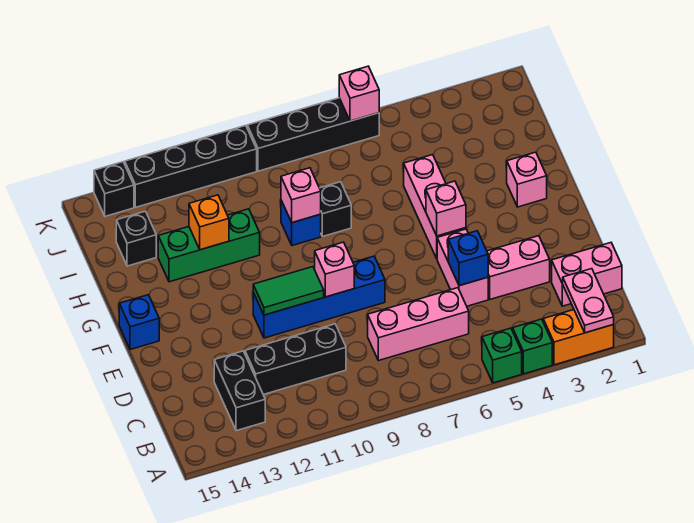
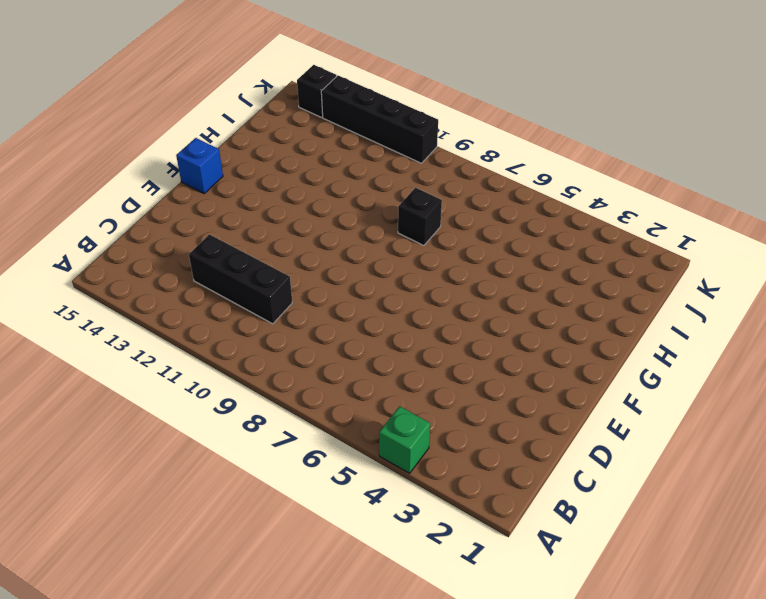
none -> orange 1x2 brick [543,310,614,365]
none -> green 1x1 brick [482,328,522,383]
none -> black 1x2 brick [214,351,265,431]

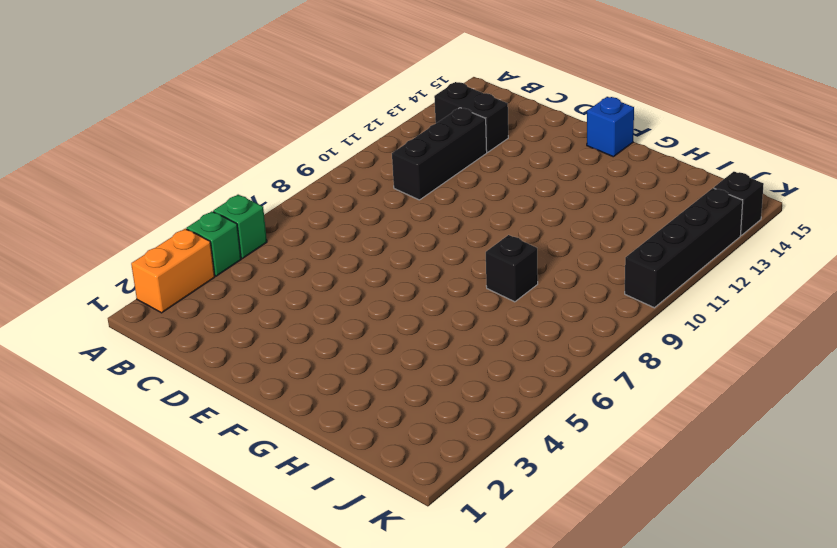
none -> pink 1x2 brick [552,243,622,306]
none -> pink 1x3 brick [368,288,469,361]
none -> pink 1x2 brick [487,236,550,299]

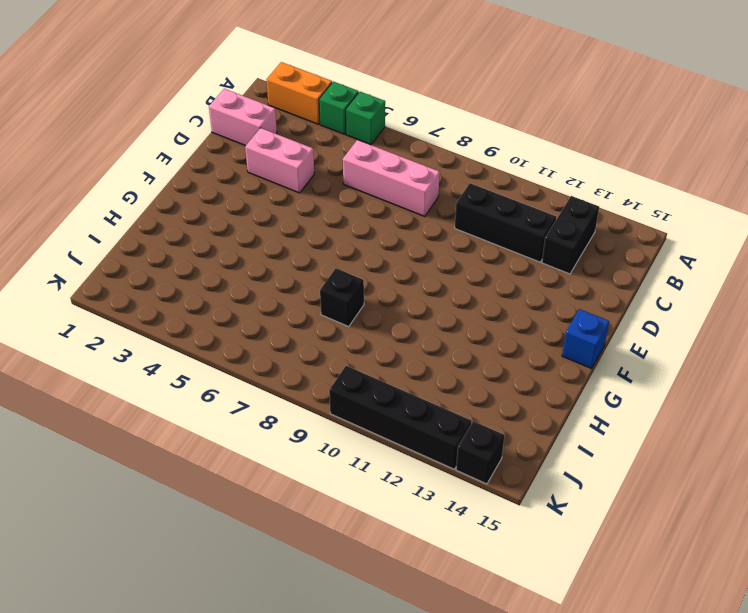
none -> pink 1x2 brick [437,229,488,306]
none -> blue 1x4 brick [253,256,385,338]
none -> pink 1x3 brick [404,155,466,258]

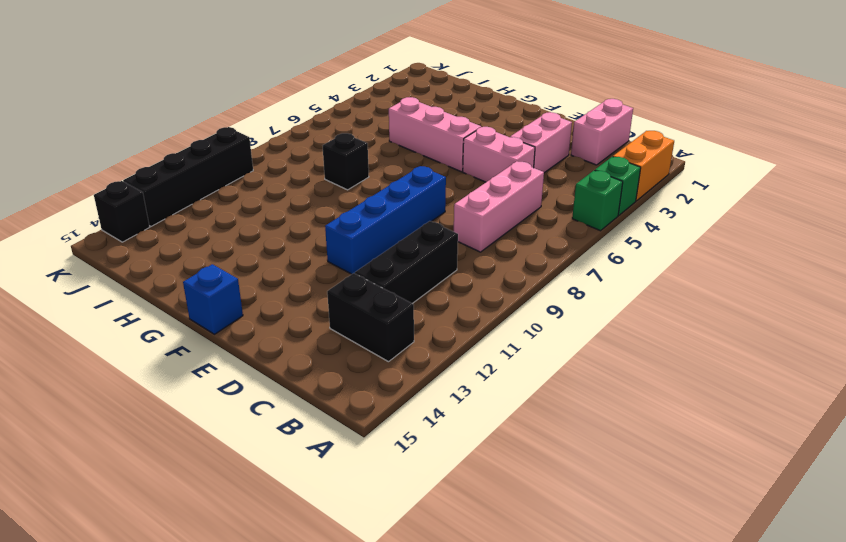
none -> pink 1x1 brick [507,152,547,207]
none -> blue 1x1 brick [281,200,321,245]
none -> green 1x3 brick [158,209,260,282]

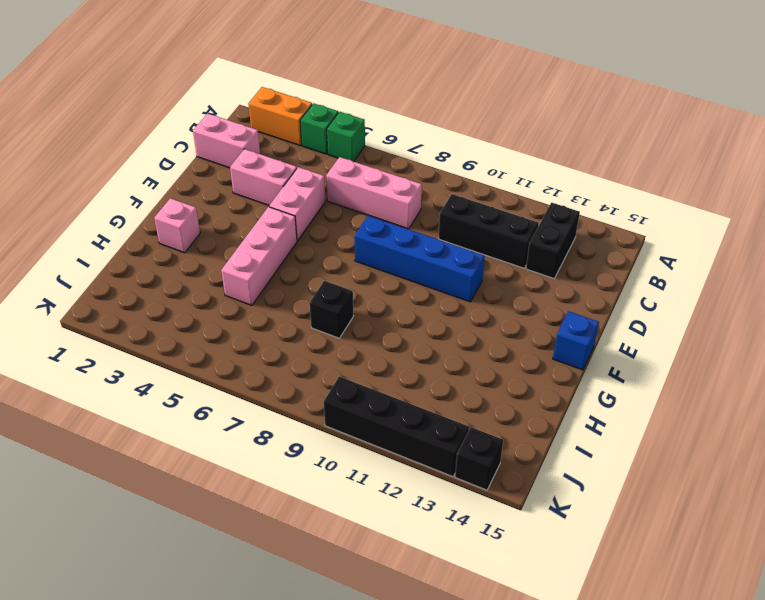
none -> blue 1x1 brick [281,200,321,245]
none -> green 1x3 brick [158,209,260,282]
none -> black 1x1 brick [116,211,156,266]

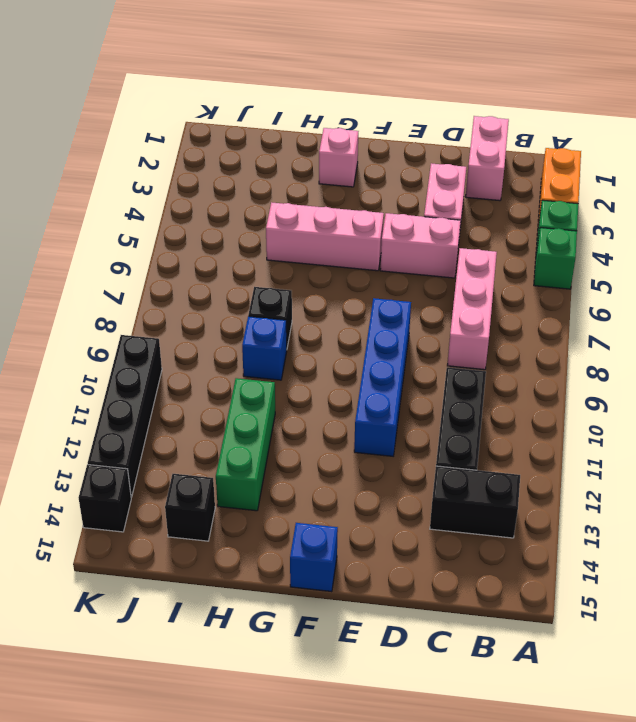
none -> black 1x4 brick [247,98,379,171]
none -> pink 1x2 plate [562,269,614,333]
none -> blue 1x1 brick [448,231,488,286]

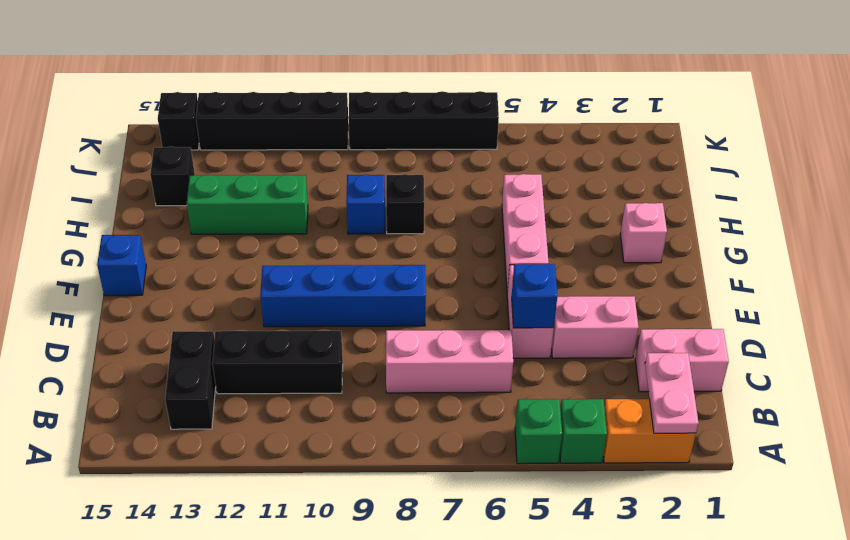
none -> pink 1x1 brick [315,242,354,297]
none -> green 1x2 tile [253,267,324,315]
none -> pink 1x1 brick [426,181,466,236]

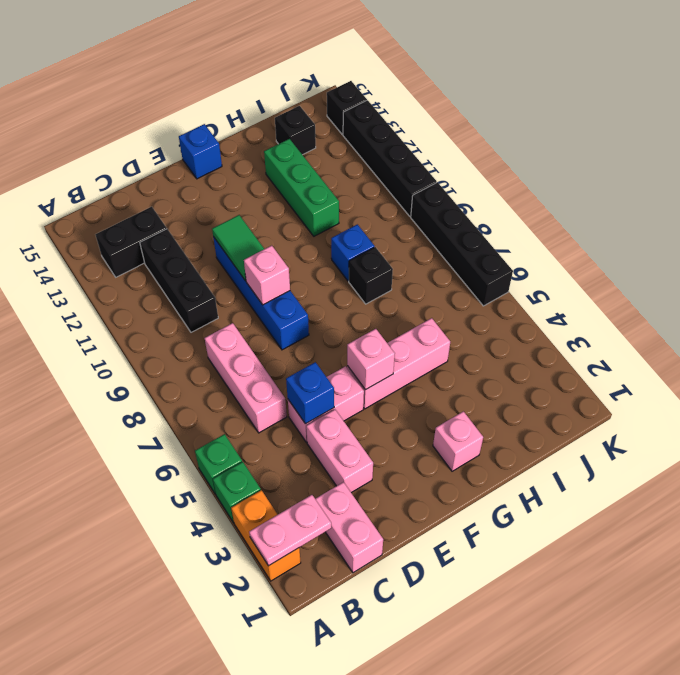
none -> pink 1x1 brick [281,168,321,223]
none -> orange 1x1 brick [189,195,229,250]
none -> pink 1x1 brick [339,66,379,121]

